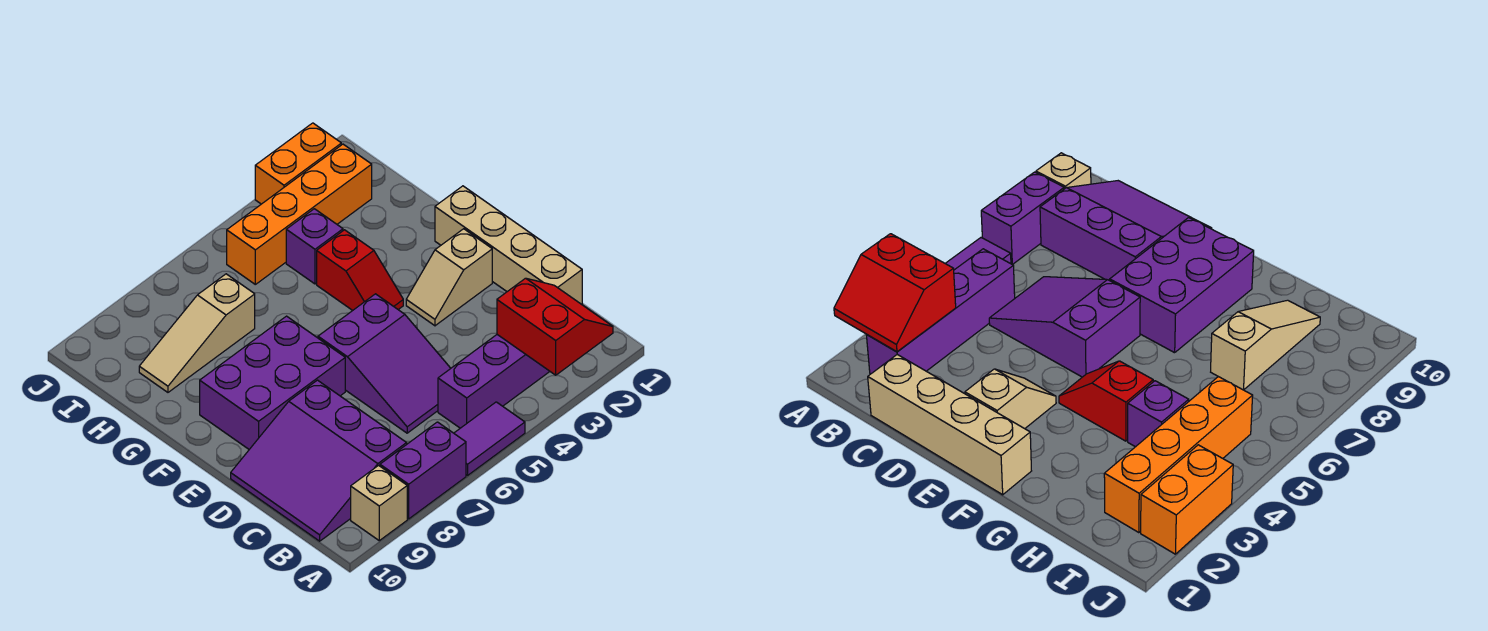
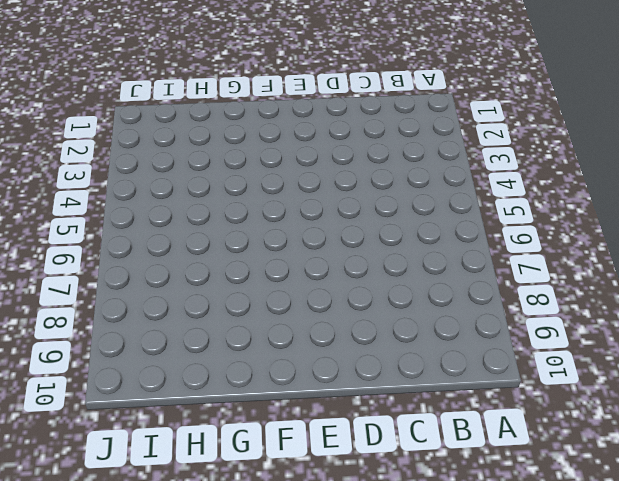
none -> purple 1x2 tile [454,402,525,475]
none -> purple 1x2 brick [380,422,466,519]
none -> tan 1x1 brick [351,465,407,541]

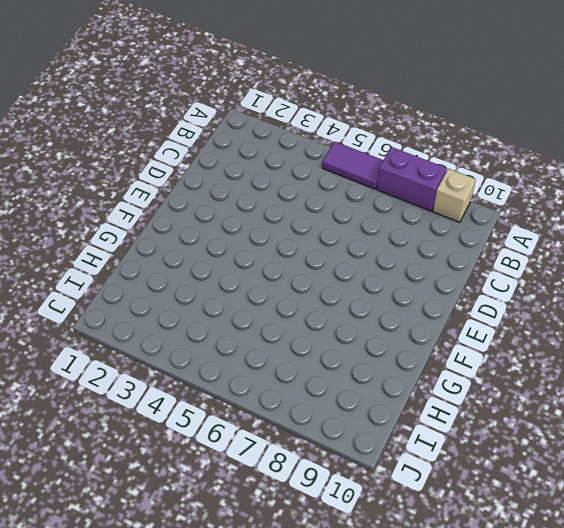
none -> purple 1x4 brick [438,335,550,428]
none -> purple 3x3 slope [231,380,407,541]
none -> tan 1x4 brick [435,186,582,304]

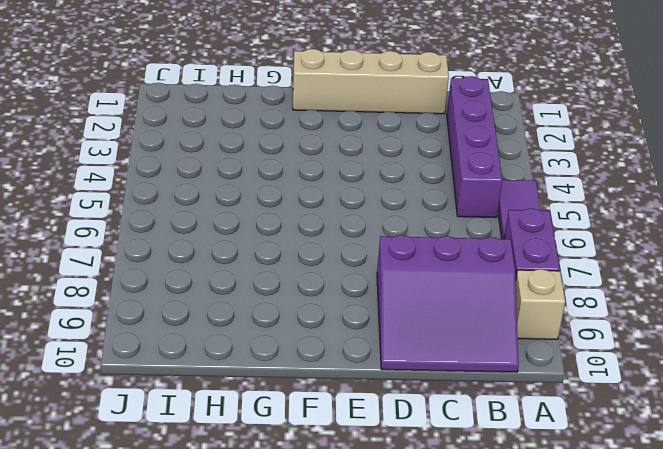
none -> purple 2x3 slope [318,294,451,433]
none -> tan 1x2 slope [406,229,492,326]
none -> purple 2x3 brick [200,316,345,449]

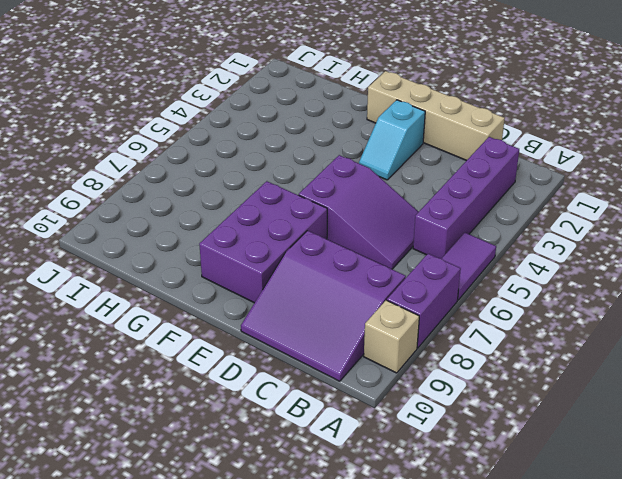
cyan 1x2 slope [359,100,425,180] -> tan 1x2 slope [406,229,492,326]
none -> red 1x2 slope [317,230,403,311]
none -> purple 1x1 brick [286,209,343,284]
none -> tan 1x3 slope [139,274,255,392]

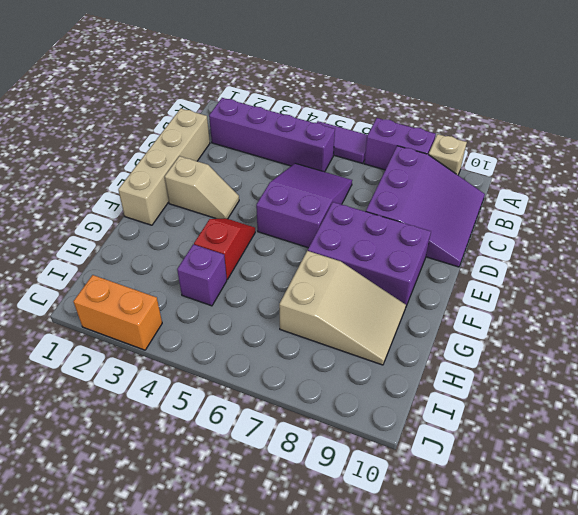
tan 2x3 slope [279,251,406,365] -> tan 1x3 slope [139,274,255,392]
none -> orange 1x4 brick [227,144,372,284]
none -> red 2x2 slope [497,278,613,375]

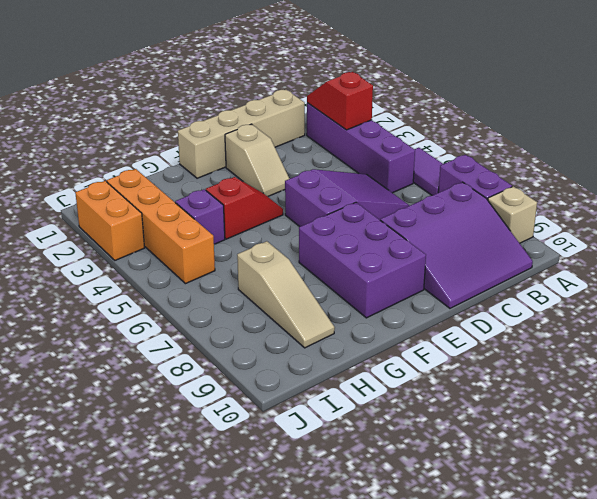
red 1x2 slope [307,72,373,130] -> red 2x2 slope [497,278,613,375]

